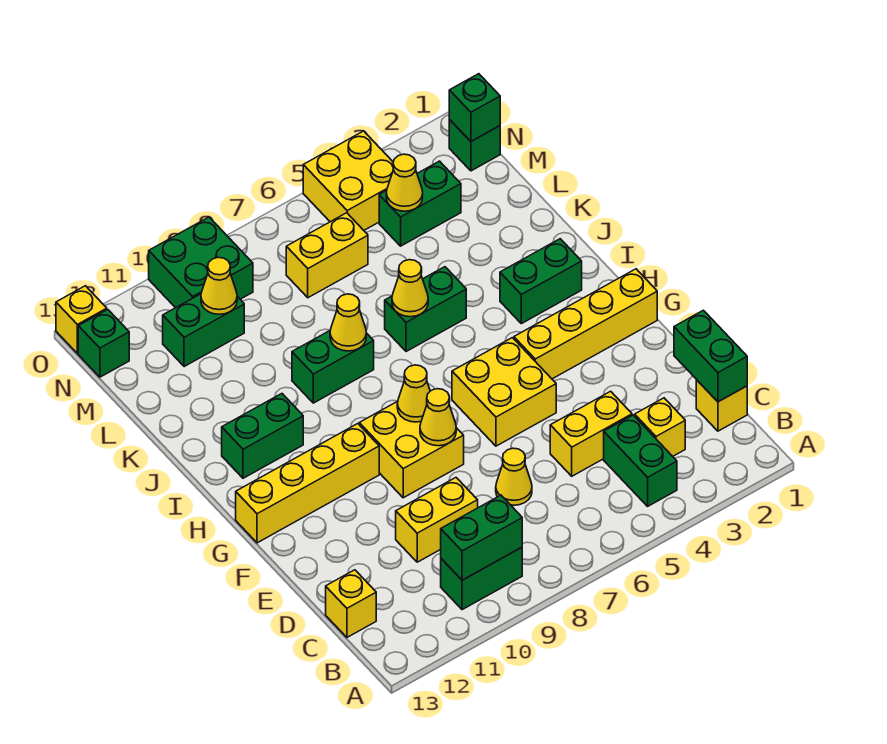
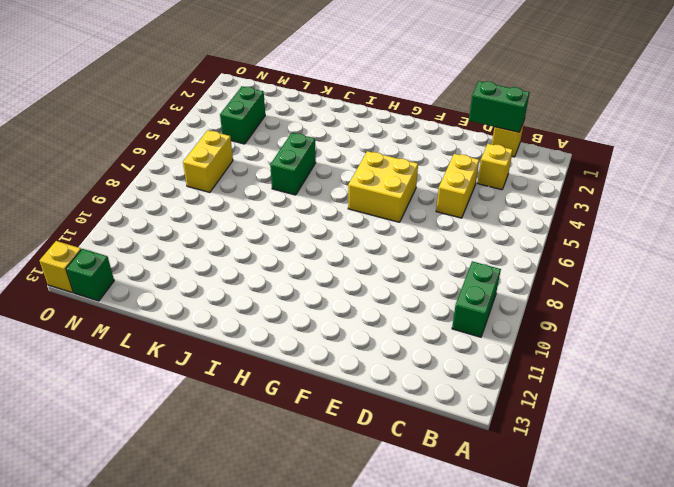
none -> green 1x2 brick [604,415,677,506]
none -> yellow 1x1 brick [326,570,376,637]
none -> yellow 1x1 cone [496,448,532,505]
none -> yellow 1x2 brick [396,478,478,562]

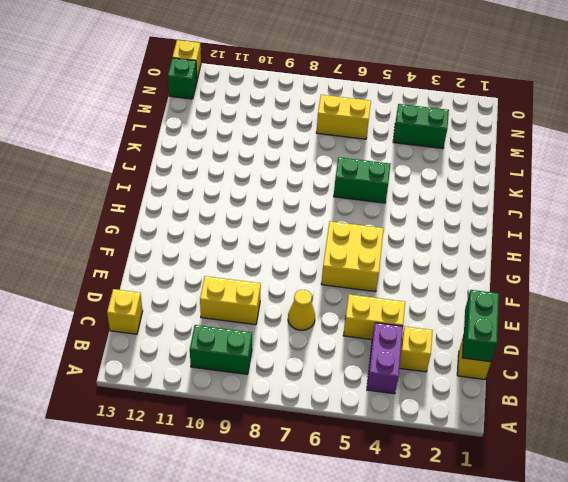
purple 1x2 brick [367,323,403,394] -> green 1x2 brick [604,415,677,506]
none -> yellow 2x2 brick [359,401,464,498]
none -> yellow 1x4 brick [514,269,657,379]
none -> yellow 1x4 brick [236,424,379,543]
none -> green 1x2 brick [500,239,582,324]

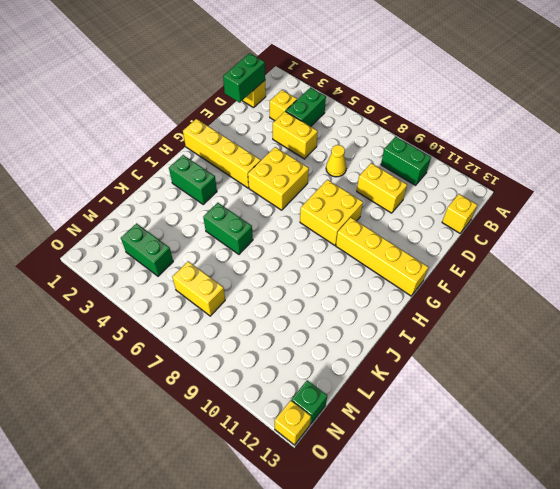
none -> green 1x2 brick [222,394,303,478]
none -> green 1x2 brick [292,331,374,403]
none -> green 1x2 brick [163,294,244,367]
none -> green 1x1 brick [449,120,500,171]

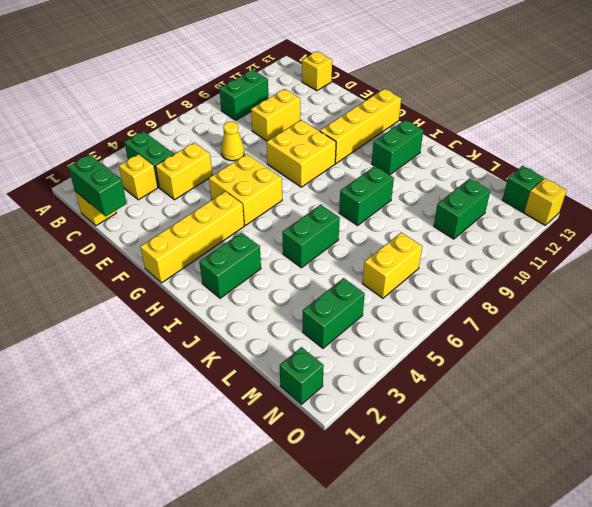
none -> yellow 2x2 brick [303,131,393,230]
none -> green 2x2 brick [149,217,253,308]
none -> green 1x2 brick [441,495,522,580]
none -> yellow 1x1 cone [420,389,456,446]

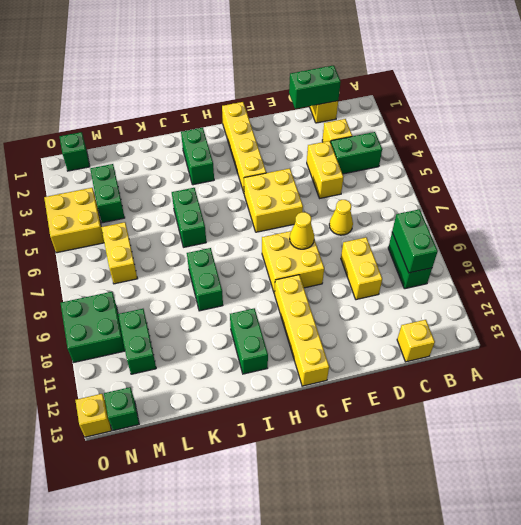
none -> yellow 1x1 cone [397,365,430,422]
none -> yellow 1x1 cone [392,260,428,317]
none -> yellow 1x1 cone [330,294,366,351]
none -> yellow 1x1 cone [386,154,423,211]

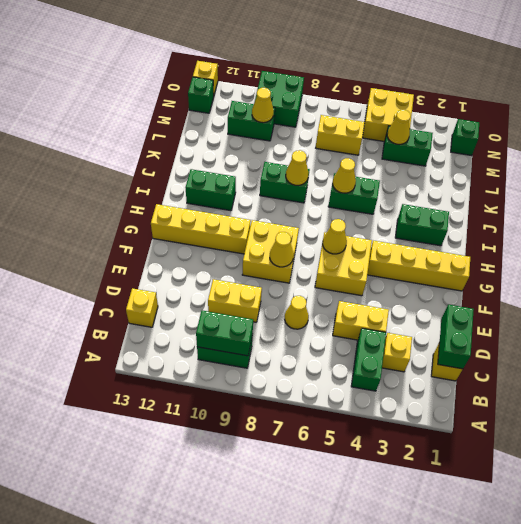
yellow 1x1 cone [323,219,347,254] -> yellow 1x1 cone moved to [397,365,430,422]
none -> green 1x1 brick [449,74,500,141]

